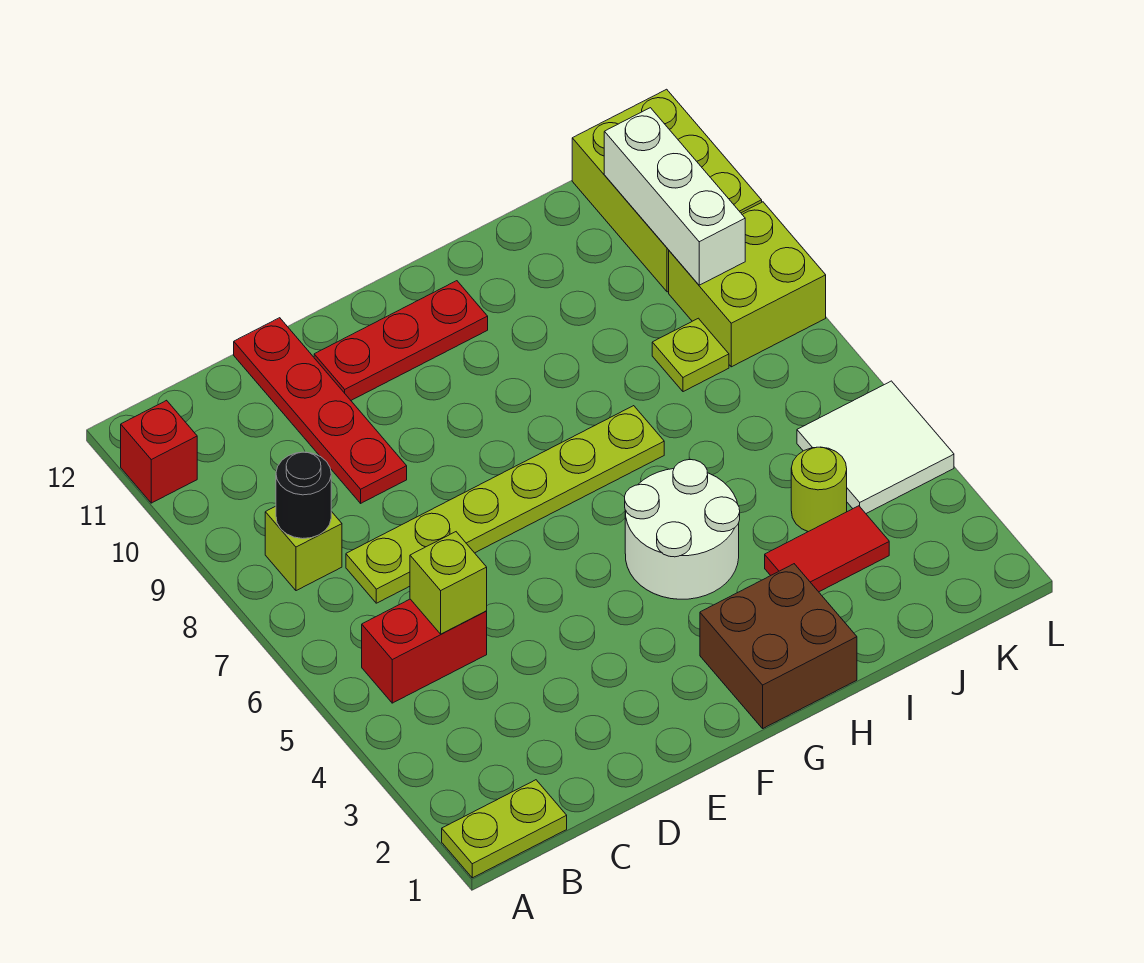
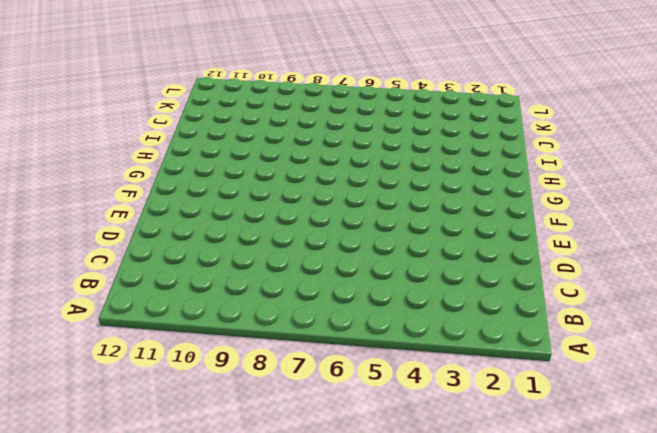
none -> lime 1x2 plate [442,780,567,878]
none -> red 1x1 brick [121,400,197,503]
none -> red 1x2 brick [362,599,487,703]

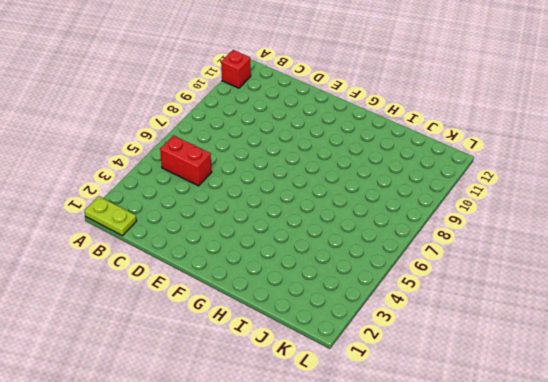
none -> lime 1x1 brick [265,506,342,591]
none -> lime 1x6 plate [346,406,664,603]
none -> red 1x4 plate [234,318,407,503]

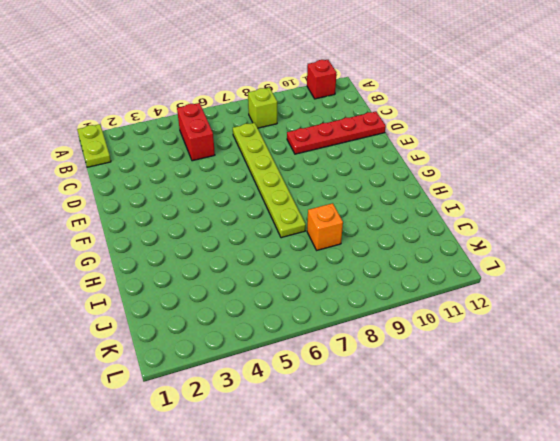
orange 1x1 brick [307,203,343,250] -> none
none -> red 1x3 plate [314,281,488,400]
none -> brown 2x2 brick [700,564,857,728]
none -> white 2x2 round brick [625,460,740,599]

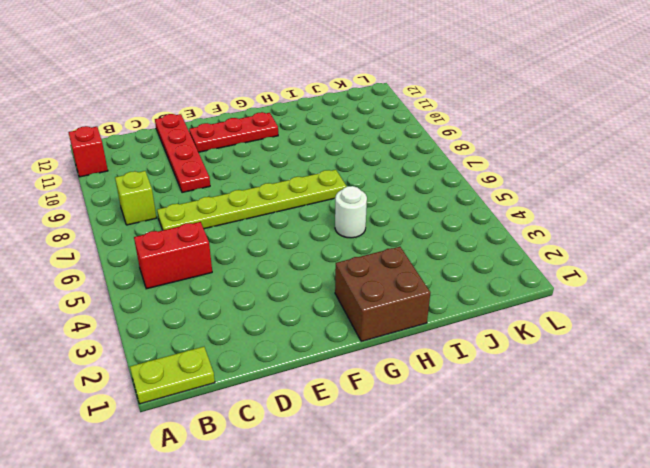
white 1x1 round brick [335,186,367,238] -> white 2x2 round brick [625,460,740,599]
none -> red 1x2 tile [765,506,889,592]
none -> lime 1x1 round brick [791,447,847,532]
none -> lime 1x1 plate [652,318,729,392]

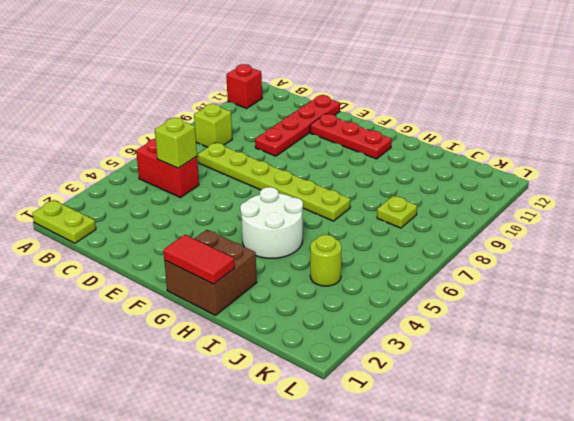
red 1x2 tile [163,235,234,284] -> red 1x2 tile moved to [765,506,889,592]
none -> white 2x2 tile [797,381,954,513]
none -> lime 2x2 brick [669,202,826,367]
none -> lime 2x3 brick [572,89,762,292]

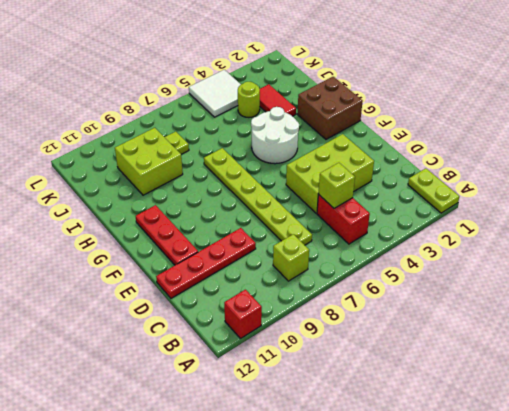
lime 2x3 brick [286,134,374,213] -> lime 2x3 brick moved to [572,89,762,292]
lime 2x2 brick [115,128,183,195] -> lime 2x2 brick moved to [669,202,826,367]
none -> black 1x1 round brick [276,452,331,539]
none -> white 1x3 brick [604,108,745,285]

